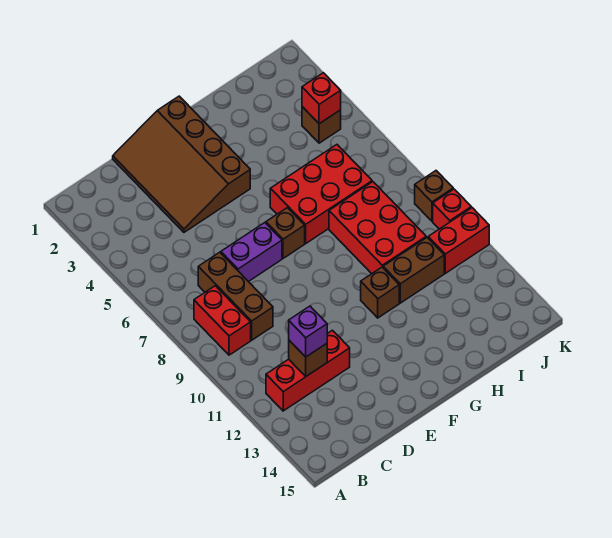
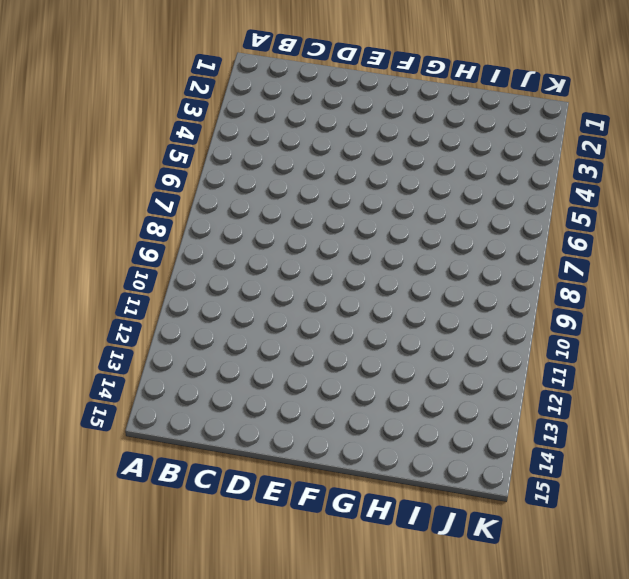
none -> red 1x2 brick [194,286,251,355]
none -> red 1x3 brick [266,330,350,411]
none -> brown 1x3 brick [198,252,273,340]

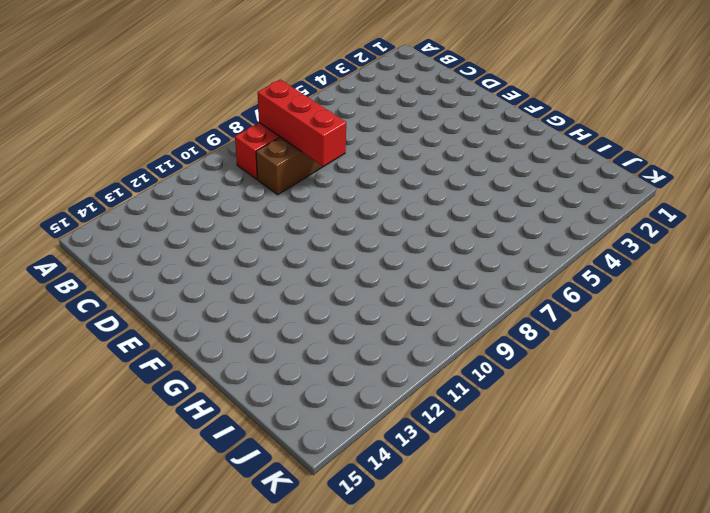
red 1x3 brick [258,80,346,166] -> red 1x3 brick moved to [266,330,350,411]
none -> brown 3x4 slope [113,96,250,232]
none -> purple 1x2 brick [221,223,282,282]
none -> brown 1x1 brick [266,208,305,258]

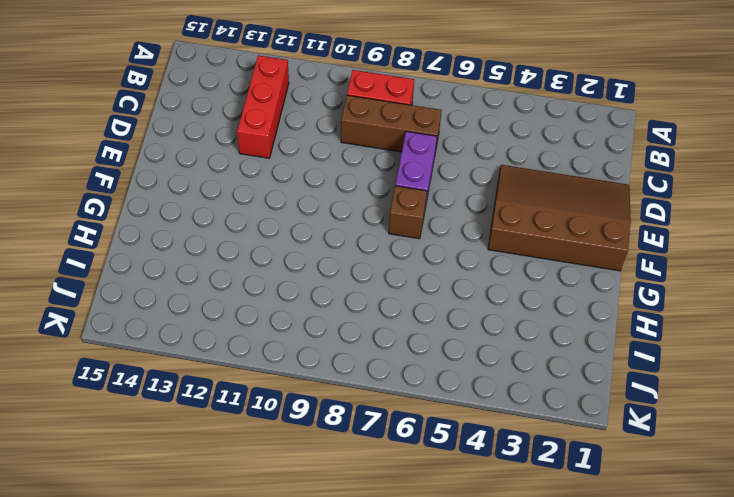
none -> red 2x3 brick [270,145,372,243]
none -> brown 1x1 brick [361,267,399,318]
none -> red 2x3 brick [329,182,426,274]

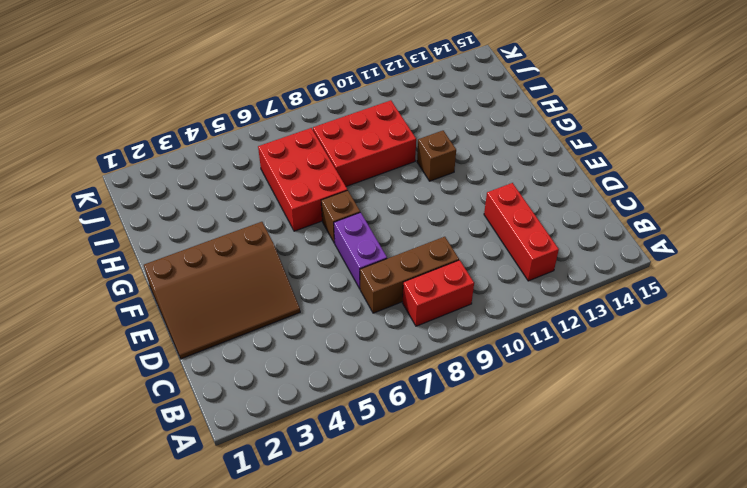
none -> brown 1x2 brick [383,238,444,303]
none -> brown 1x1 brick [302,107,341,143]
none -> red 1x2 brick [428,208,489,273]

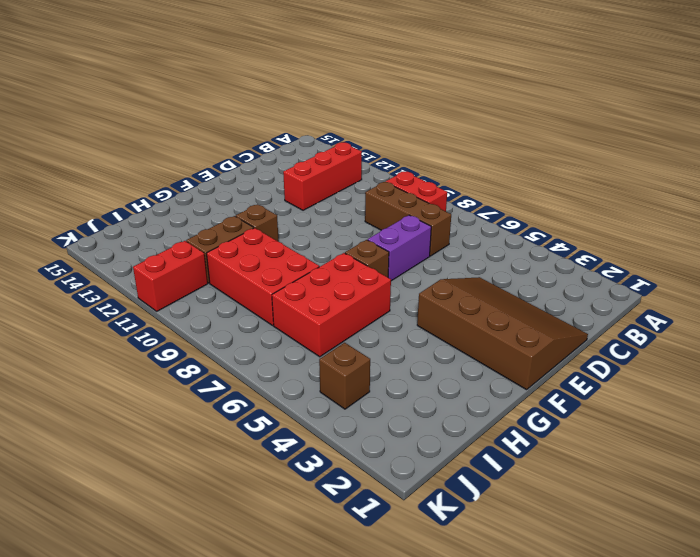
none -> brown 1x1 brick [415,171,453,221]
none -> red 1x1 brick [433,189,471,229]
none -> brown 1x1 brick [289,340,327,376]

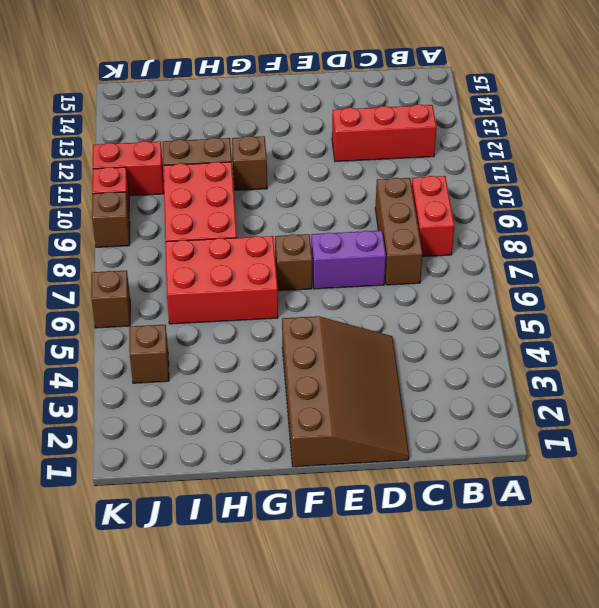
brown 1x1 brick [91,270,130,328] -> brown 1x1 brick moved to [289,340,327,376]
none -> red 1x1 brick [302,73,341,124]
none -> purple 1x1 brick [289,306,327,357]

